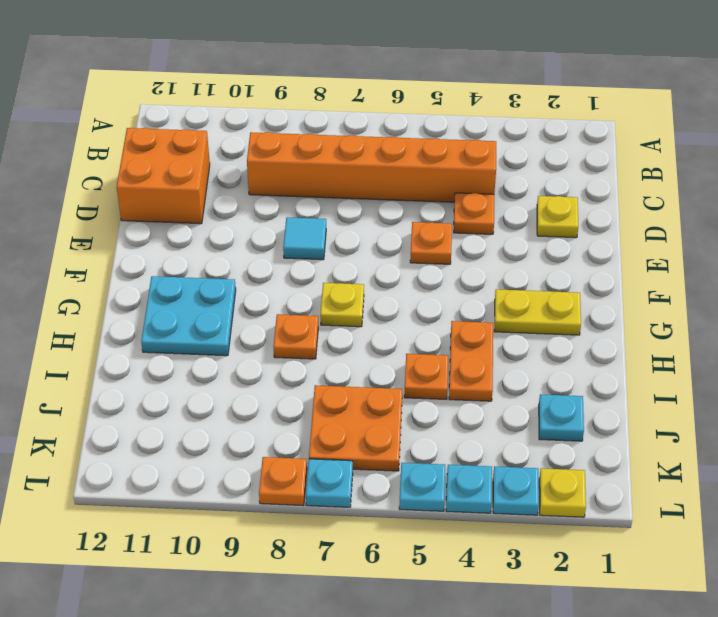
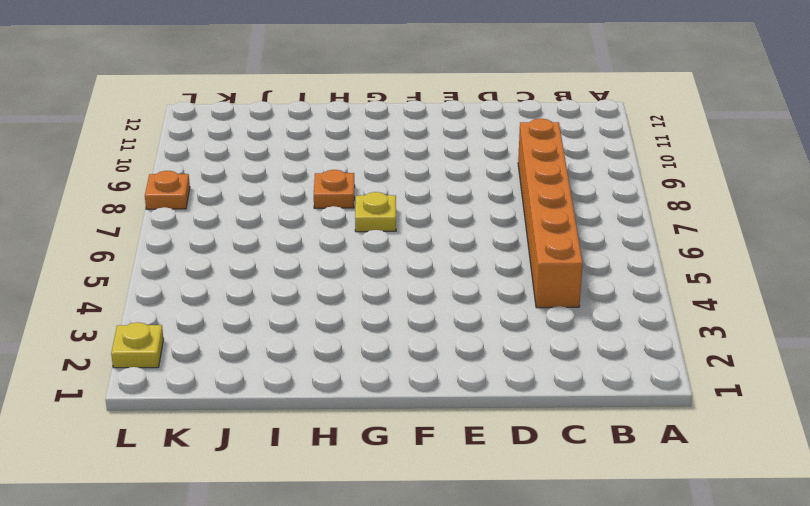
none -> orange 2x2 brick [117,128,210,224]
none -> yellow 1x1 plate [537,196,578,238]
none -> orange 1x1 plate [454,193,494,234]

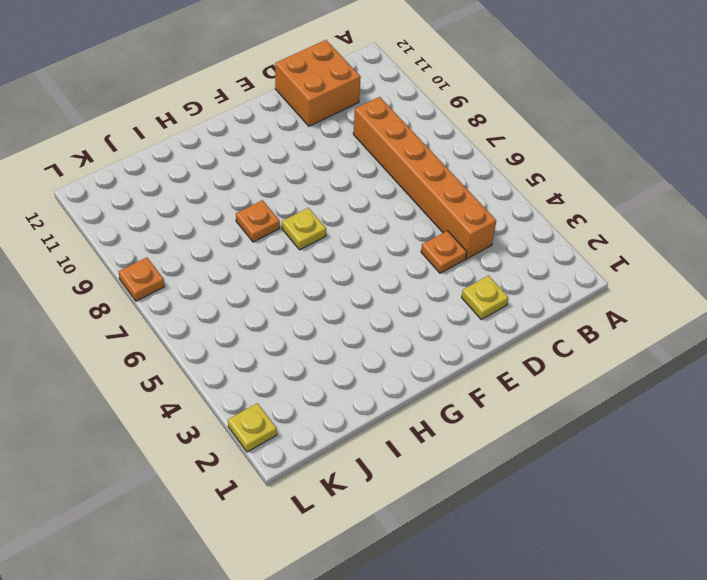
none -> orange 1x1 plate [410,222,452,264]
none -> cyan 1x1 tile [283,217,326,260]
none -> yellow 1x2 plate [494,289,581,335]

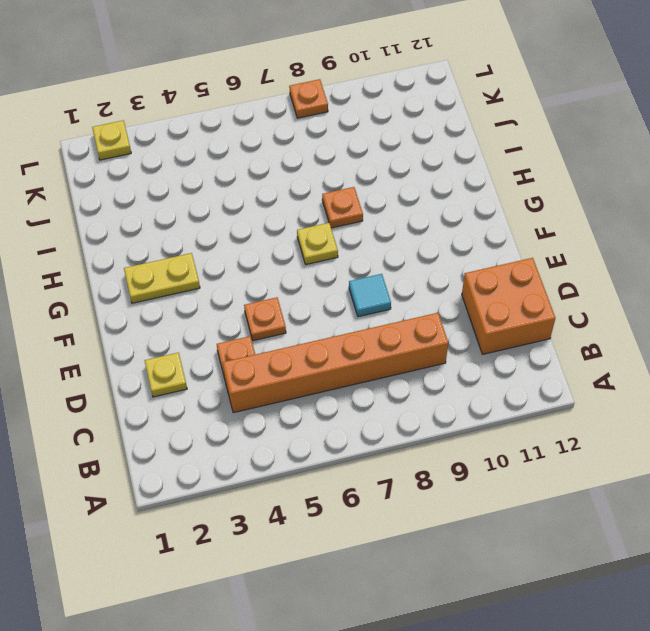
none -> cyan 2x2 plate [141,276,236,356]
none -> orange 1x2 plate [449,321,493,401]
none -> orange 1x1 plate [404,354,448,399]

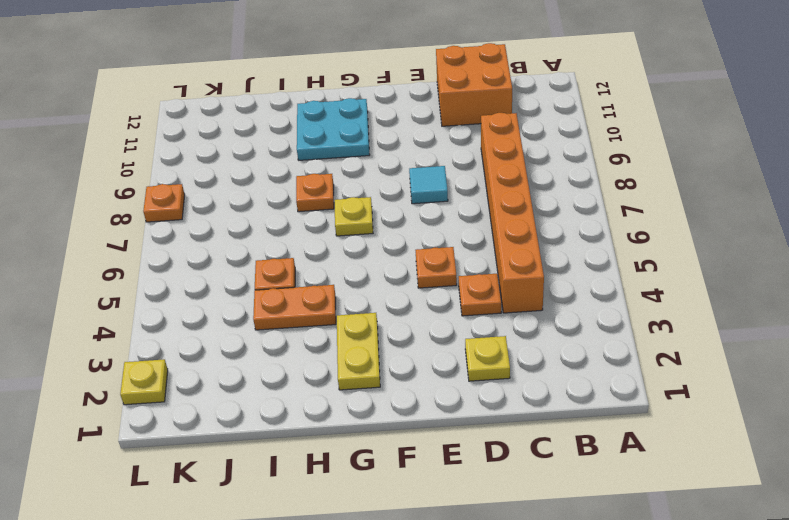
none -> cyan 1x1 plate [539,394,584,441]
none -> orange 2x2 plate [309,385,402,471]
none -> cyan 1x1 plate [493,466,539,515]

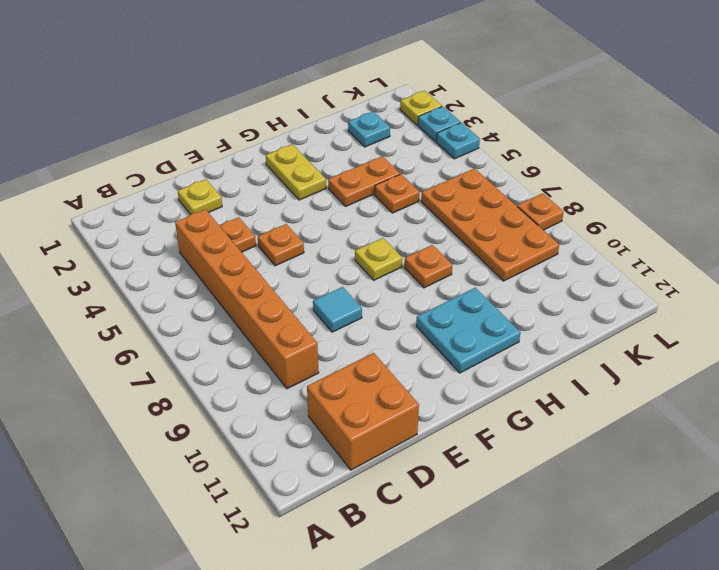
orange 2x4 plate [421,169,559,281] -> orange 2x2 plate [309,385,402,471]
none -> cyan 1x1 plate [399,463,445,511]
none -> cyan 1x1 plate [306,459,353,507]

